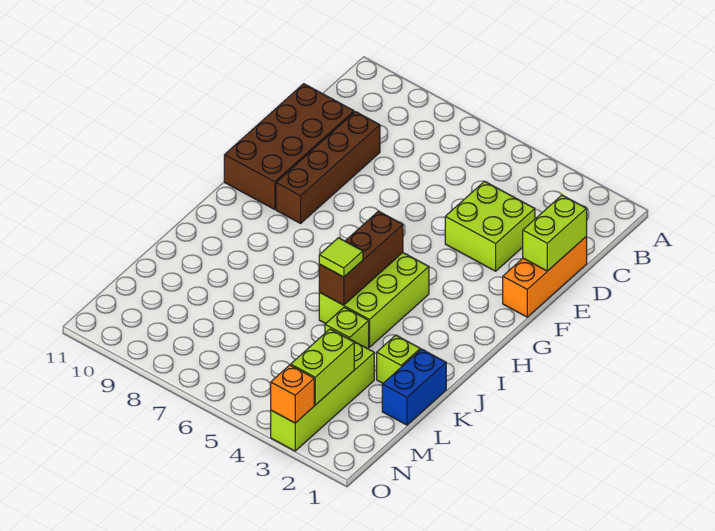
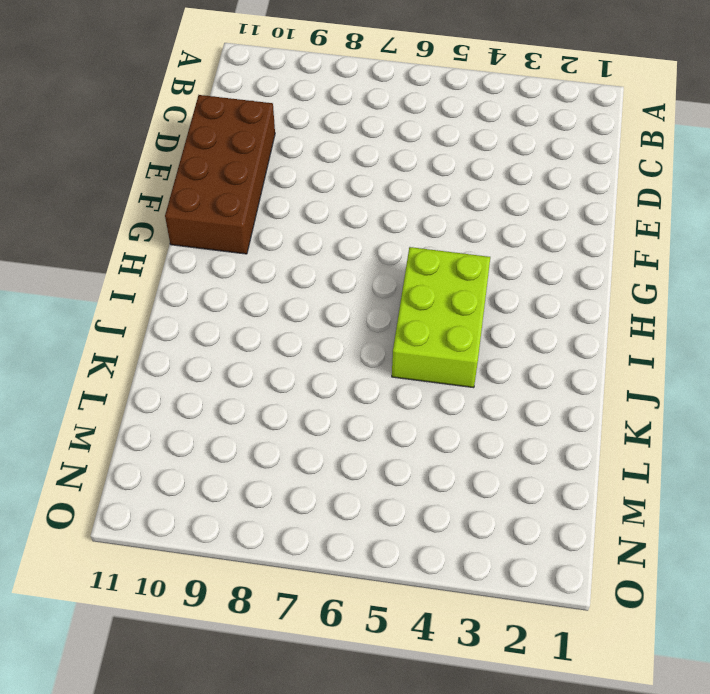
none -> orange 1x3 brick [503,237,587,317]
none -> lime 2x2 brick [445,181,535,271]
none -> brown 1x4 brick [276,112,380,223]

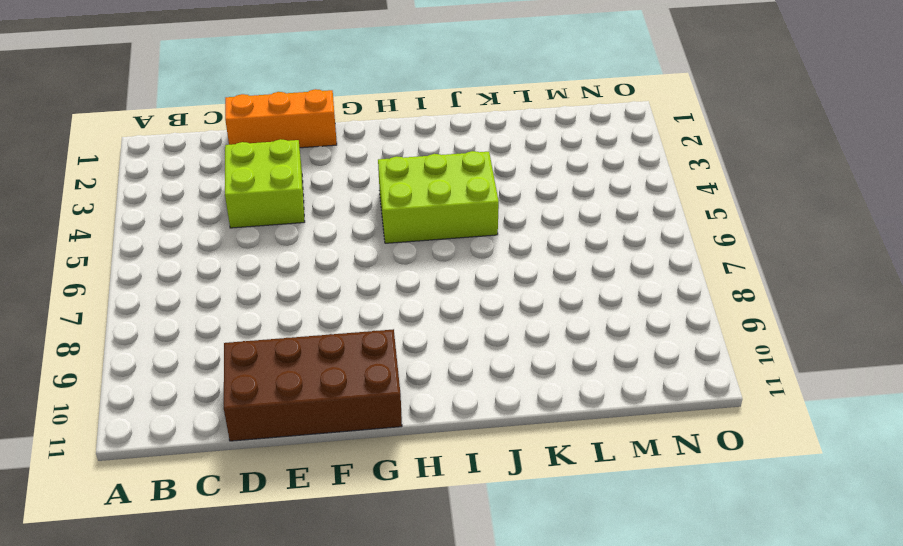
none -> brown 1x4 brick [276,112,380,223]
none -> blue 1x2 brick [382,349,446,425]
none -> lime 1x1 brick [377,335,420,383]

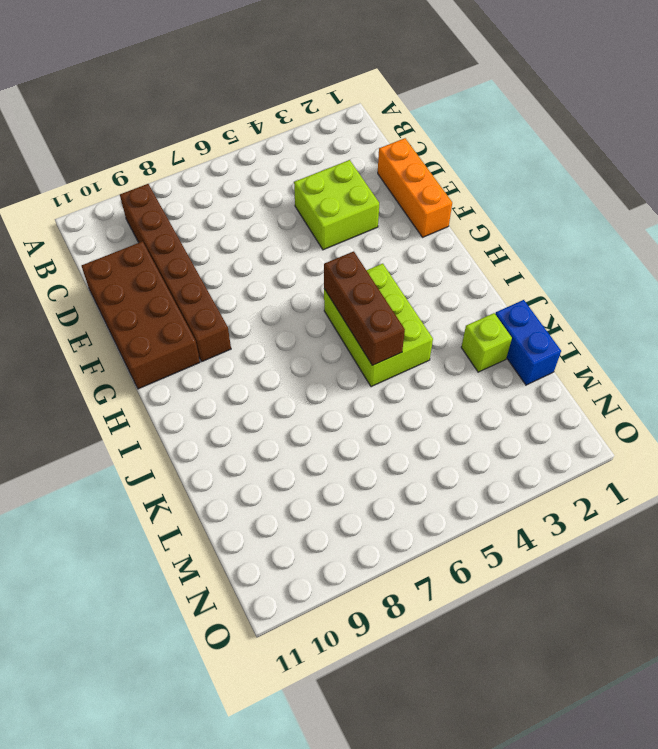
brown 1x6 brick [120,184,231,361] -> brown 1x4 brick [276,112,380,223]
none -> lime 1x1 brick [325,307,369,349]
none -> lime 1x4 brick [271,339,374,451]
none -> lime 1x2 brick [523,195,587,271]

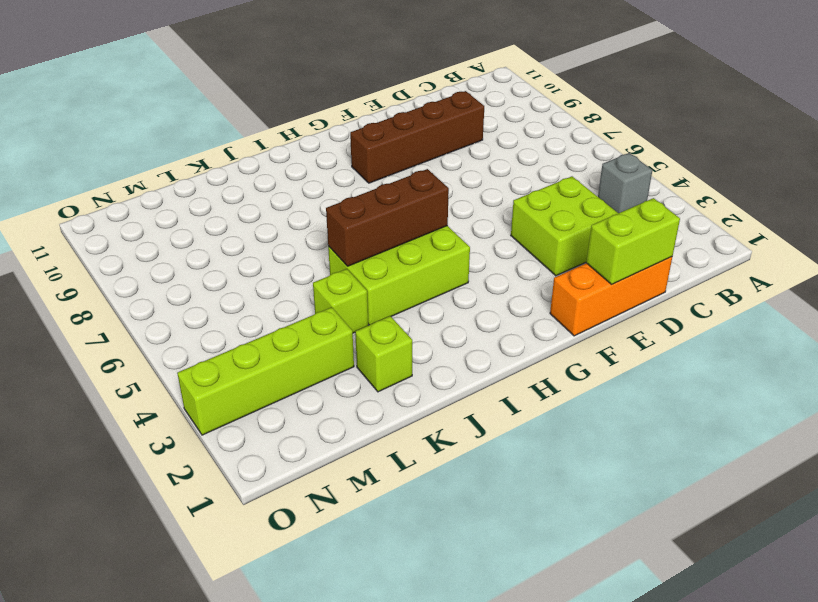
grey 1x1 brick [598,153,652,213] -> none
none -> brown 2x4 brick [224,84,354,210]
none -> blue 1x2 brick [382,349,446,425]
none -> lime 1x2 brick [291,329,354,405]

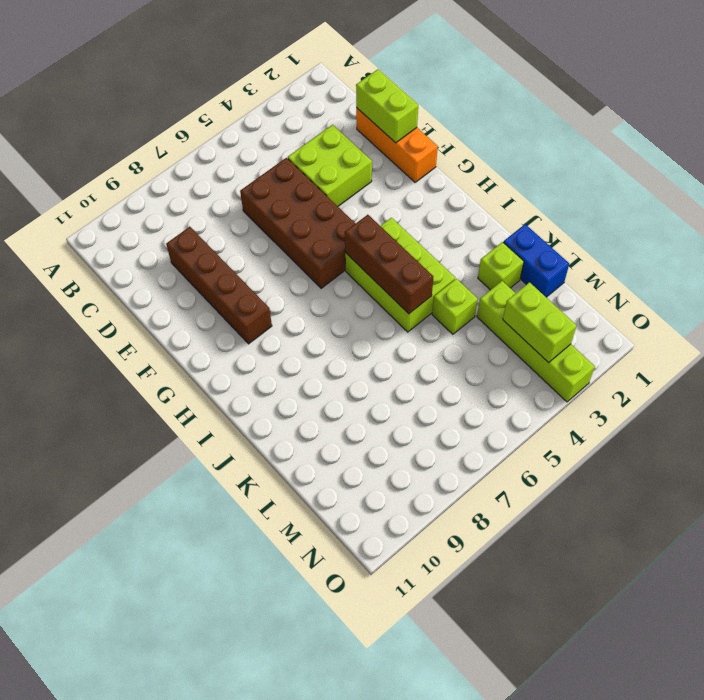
brown 2x4 brick [240,158,356,288] -> brown 2x4 brick moved to [224,84,354,210]
none -> orange 1x1 brick [271,365,314,423]
none -> lime 1x1 tile [319,238,363,277]

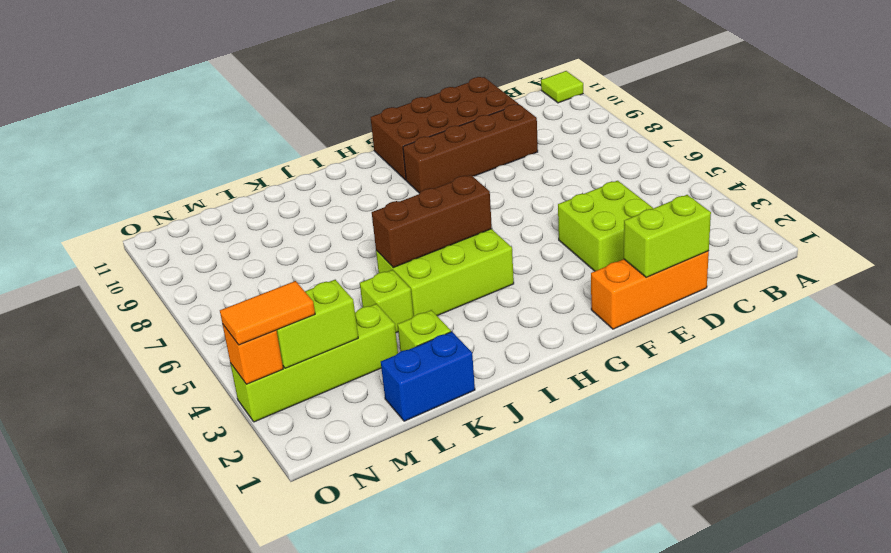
lime 1x1 tile [541,71,583,103] -> lime 1x1 tile moved to [319,238,363,277]
orange 1x2 tile [220,281,315,345] -> none

